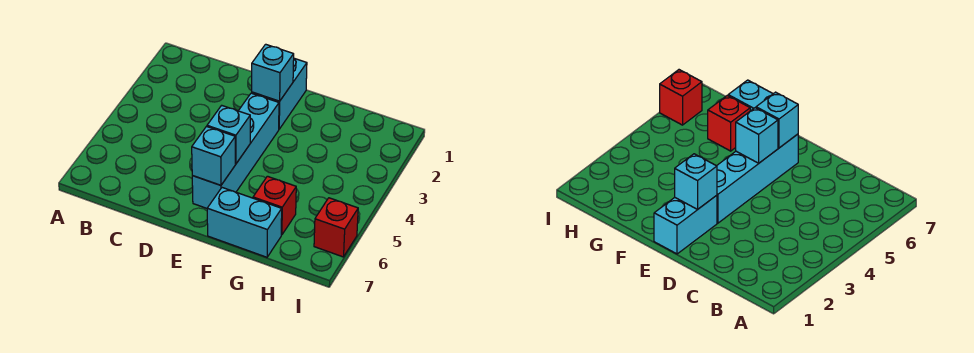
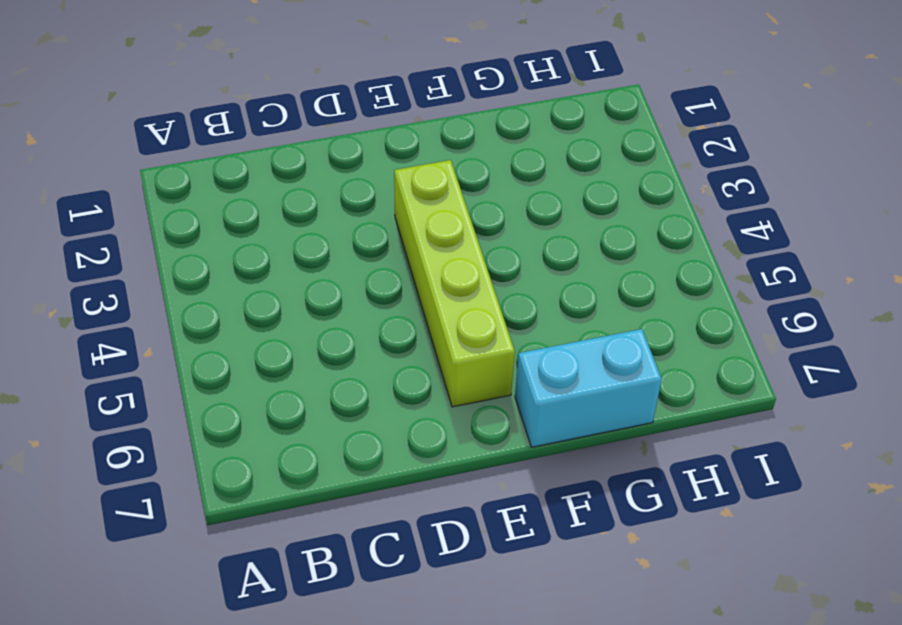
lime 1x4 brick [394,160,515,407] -> cyan 1x4 brick [192,93,279,208]
none -> cyan 1x2 brick [252,59,307,129]
none -> red 1x1 brick [253,176,296,235]

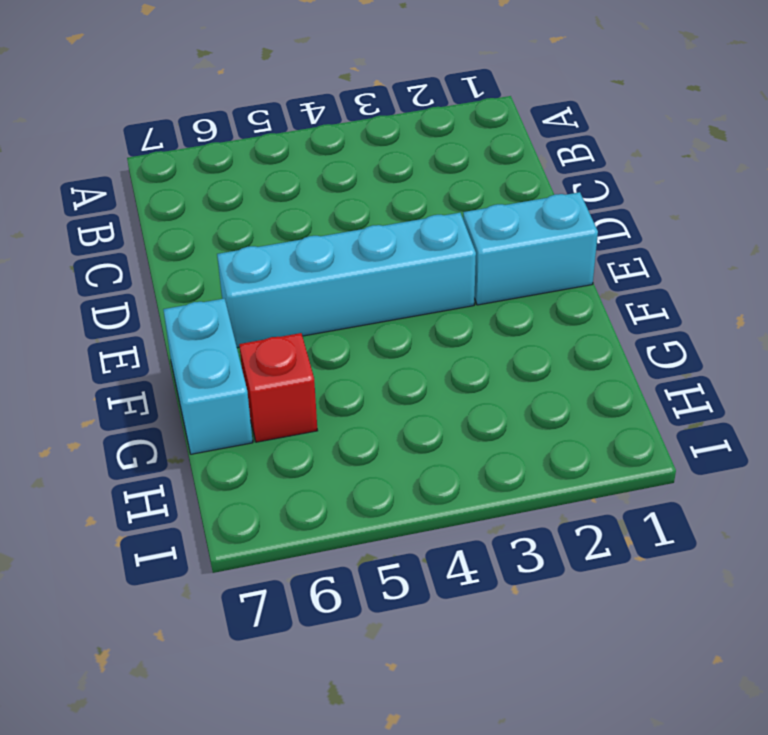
none -> red 1x1 brick [314,198,358,257]
none -> cyan 1x1 brick [252,44,294,101]

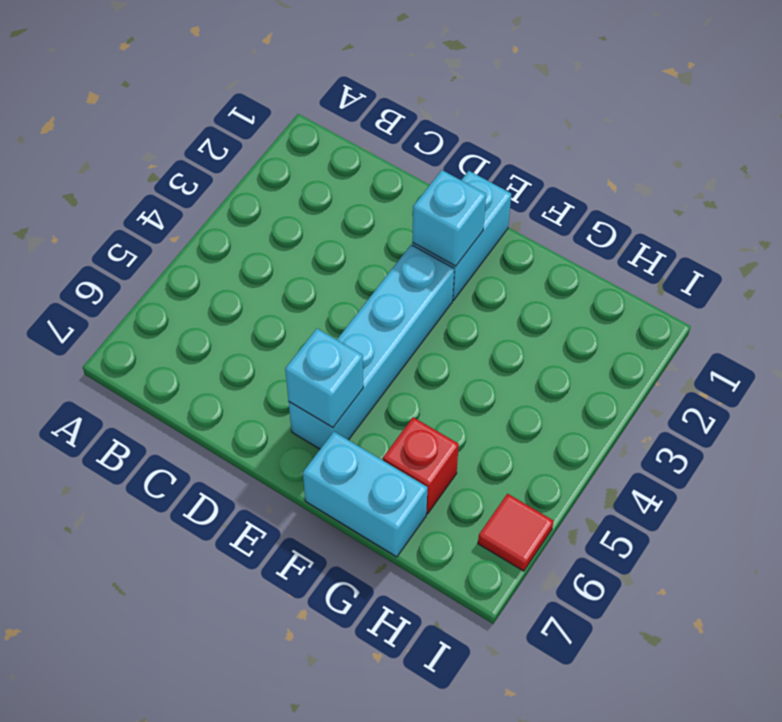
red 1x1 tile [478,494,554,571] -> red 1x1 brick [314,198,358,257]
none -> cyan 1x1 brick [207,105,250,164]

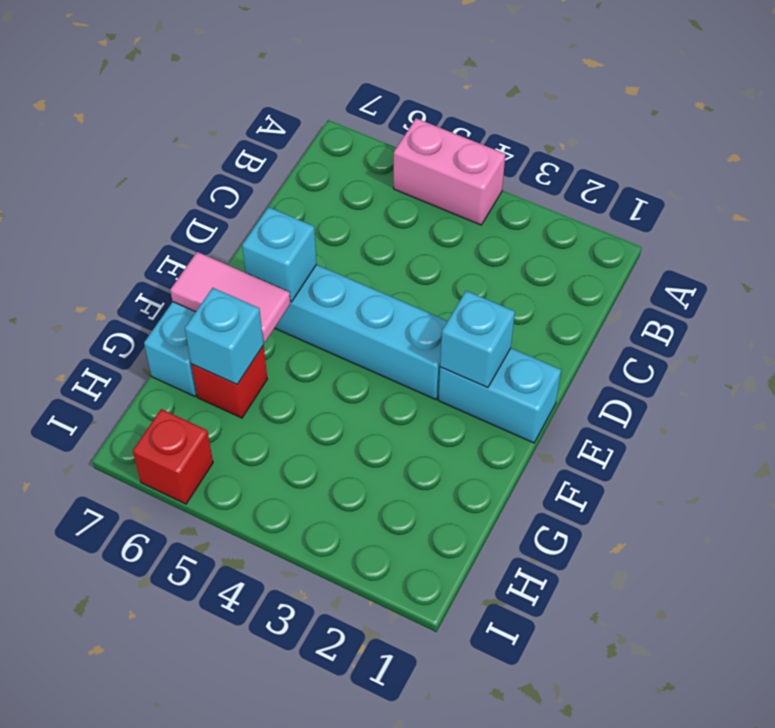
pink 1x2 brick [394,118,505,225] -> none
pink 1x2 tile [170,252,290,342] -> none
cyan 1x1 brick [185,288,264,384] -> cyan 1x1 brick moved to [207,105,250,164]

